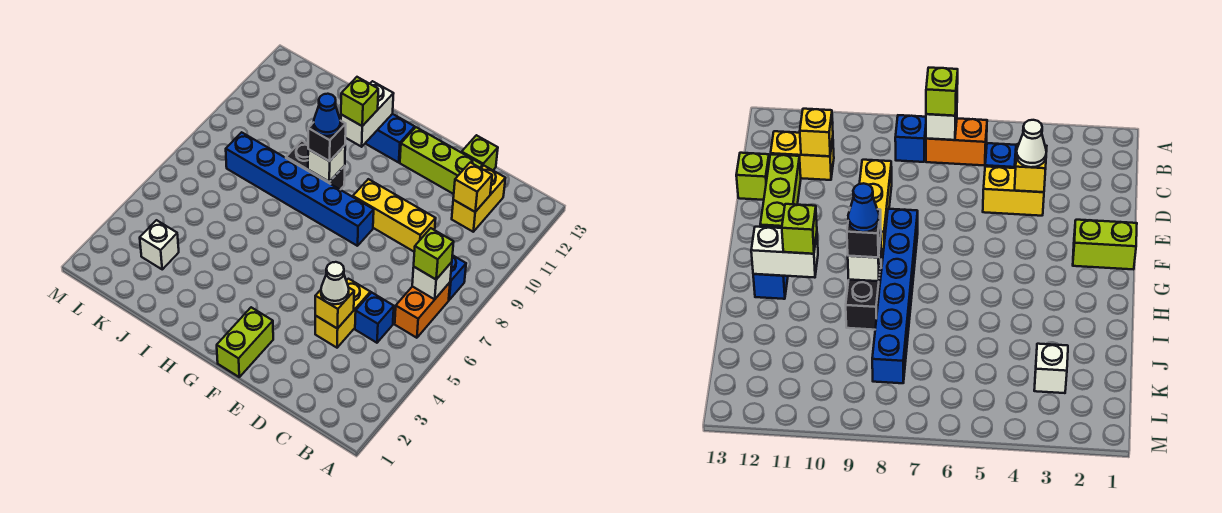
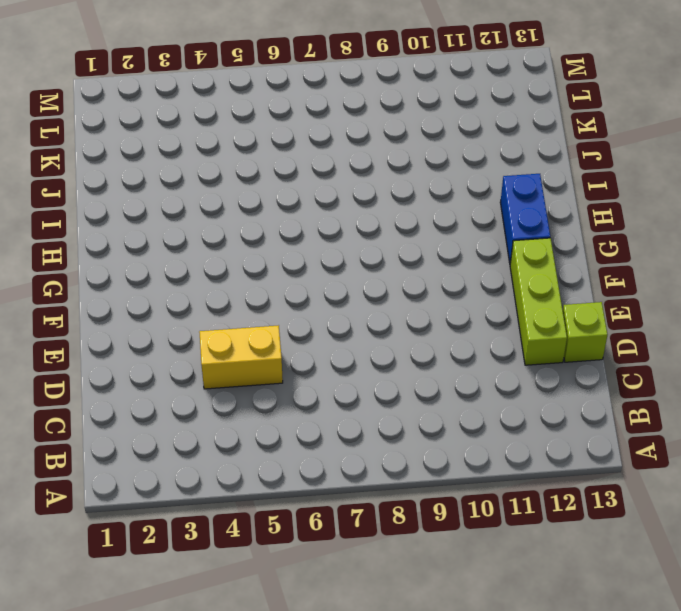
none -> orange 1x2 brick [395,283,450,338]
none -> blue 1x1 brick [449,255,466,300]
none -> blue 1x1 brick [355,292,394,343]

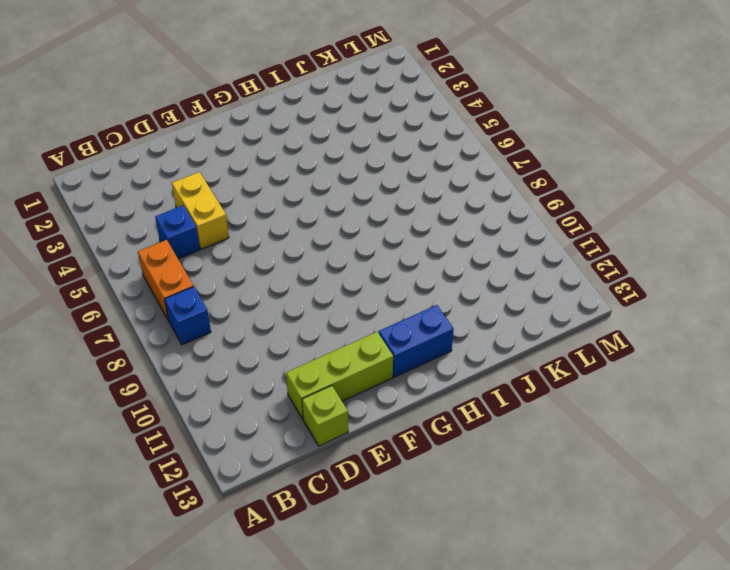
none -> yellow 1x2 brick [452,165,505,232]
none -> yellow 1x3 brick [353,179,436,252]
none -> lime 1x2 brick [217,307,273,377]

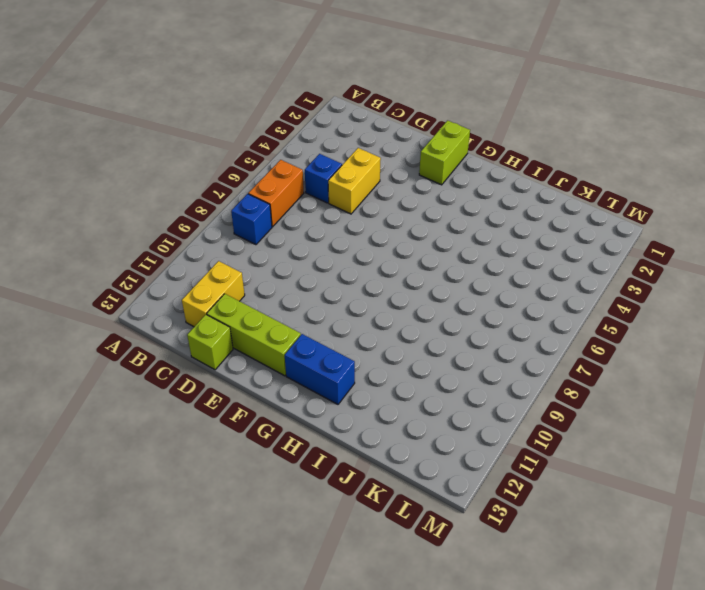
none -> yellow 1x3 brick [353,179,436,252]
none -> blue 1x6 brick [226,132,374,246]
none -> black 1x2 brick [286,141,345,190]

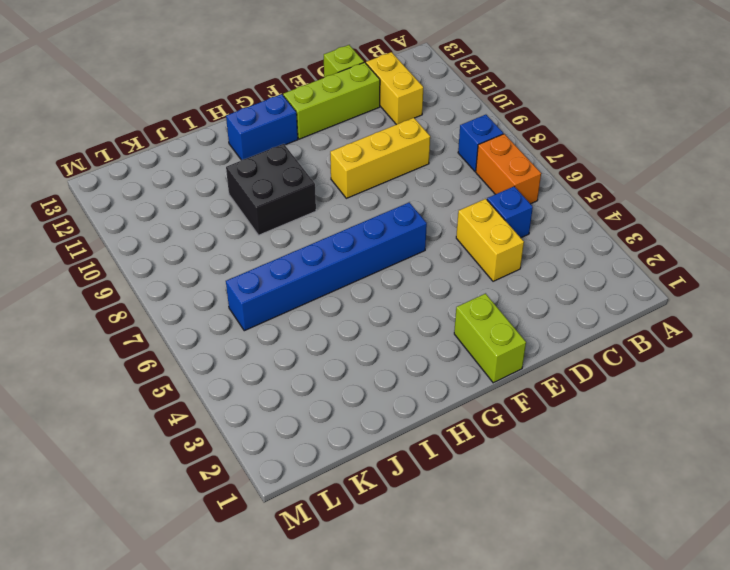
blue 1x6 brick [226,202,427,331] -> blue 1x6 brick moved to [226,132,374,246]
black 2x2 brick [226,144,316,235] -> black 1x2 brick [286,141,345,190]
none -> white 1x1 brick [140,220,179,269]
none -> white 1x1 brick [412,262,452,299]
none -> yellow 1x1 brick [453,162,492,212]

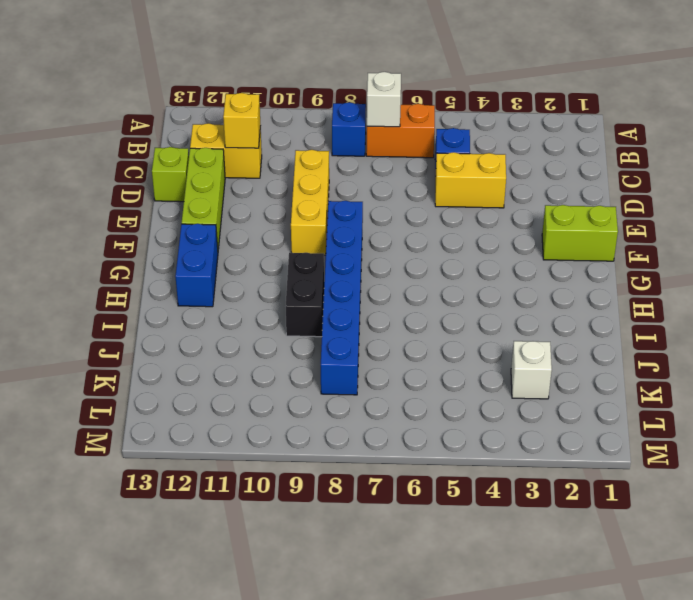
none -> yellow 1x1 brick [315,287,354,329]
none -> white 1x1 brick [308,145,345,182]
none -> white 1x2 brick [341,81,394,147]

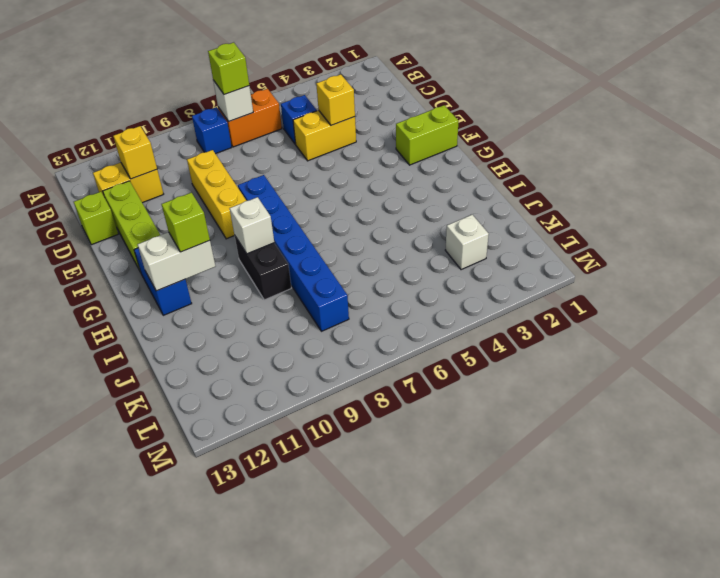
none -> white 1x1 cone [321,262,349,304]
none -> black 1x1 brick [308,121,346,161]
none -> blue 1x1 cone [314,94,340,136]

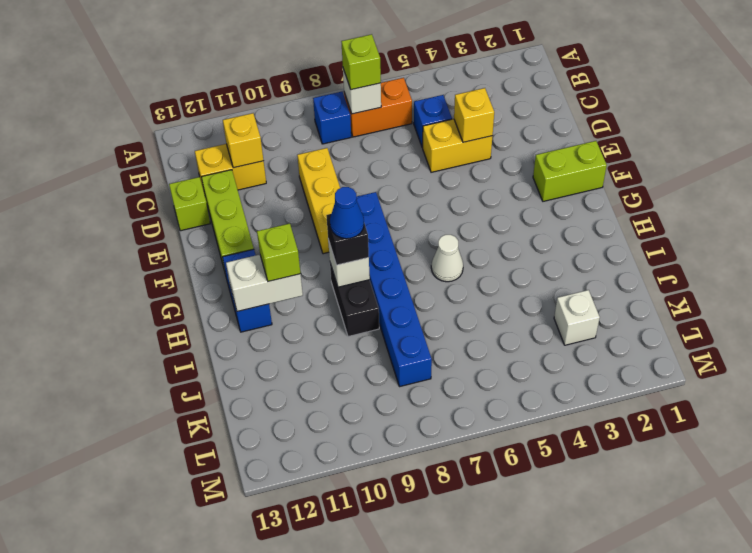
white 1x1 cone [431,235,463,282] -> white 1x1 cone moved to [321,262,349,304]

